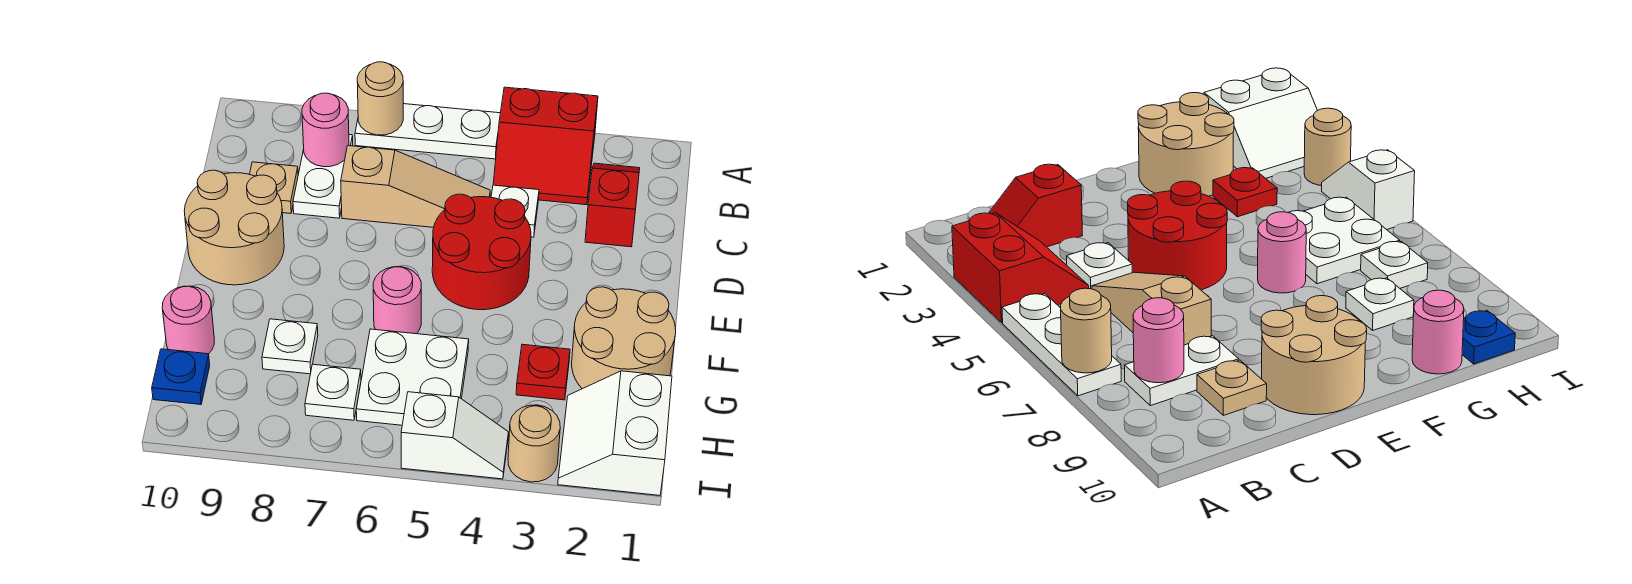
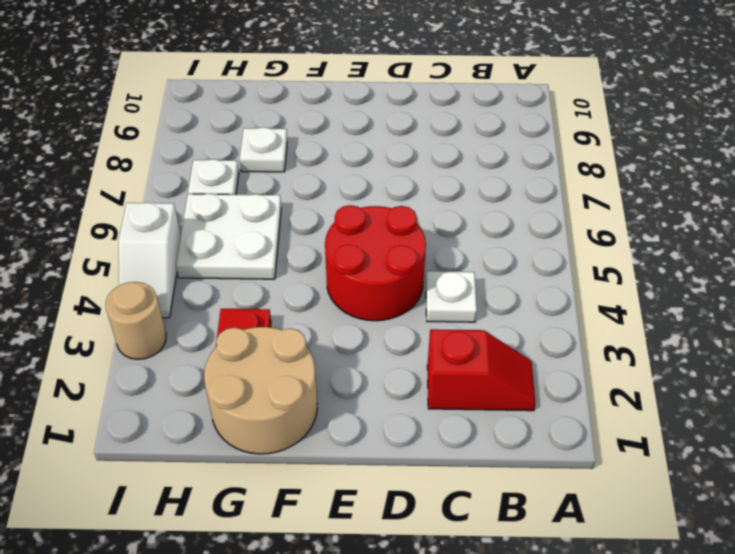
none -> red 2x2 slope [493,87,598,205]
none -> white 1x3 plate [355,104,500,159]
none -> white 1x2 plate [293,135,353,218]

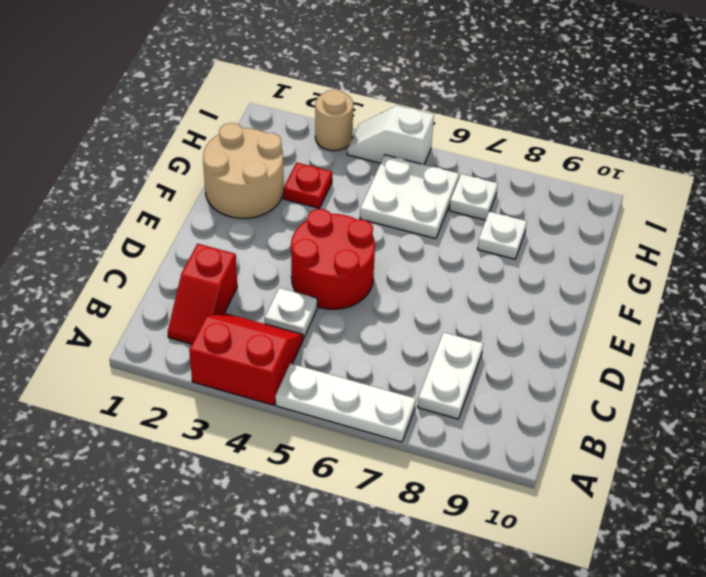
none -> tan 1x3 slope [341,146,490,228]
none -> tan 1x1 plate [250,162,298,213]
none -> tan 2x2 round brick [184,170,284,285]

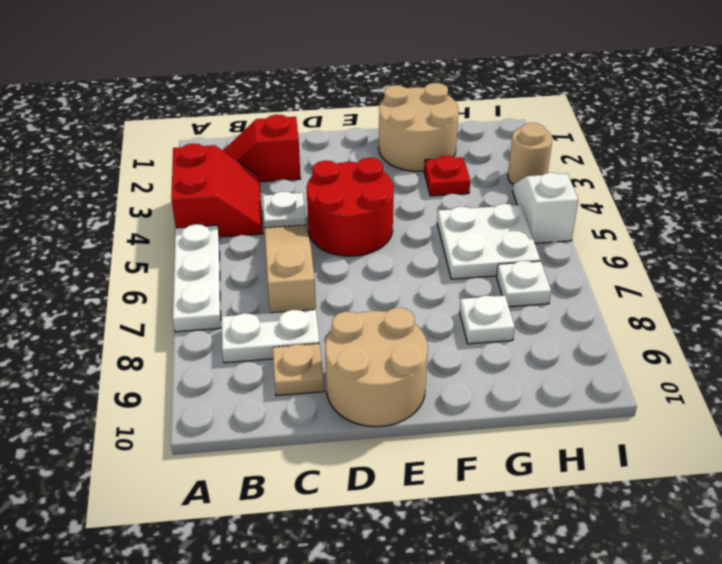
none -> pink 1x1 round brick [373,267,421,334]
none -> pink 1x1 round brick [162,286,214,354]
none -> white 2x2 slope [558,371,672,495]

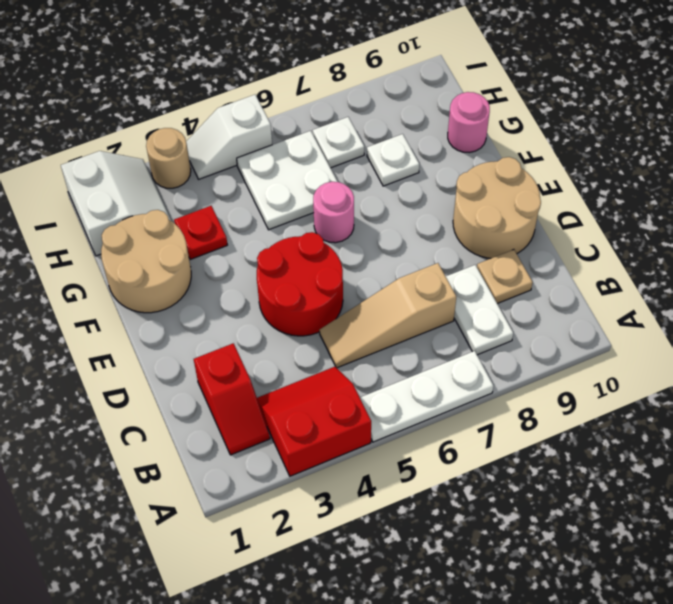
none -> white 1x1 plate [491,185,539,237]
none -> blue 1x1 plate [152,349,210,405]
none -> tan 1x1 round brick [357,62,403,135]

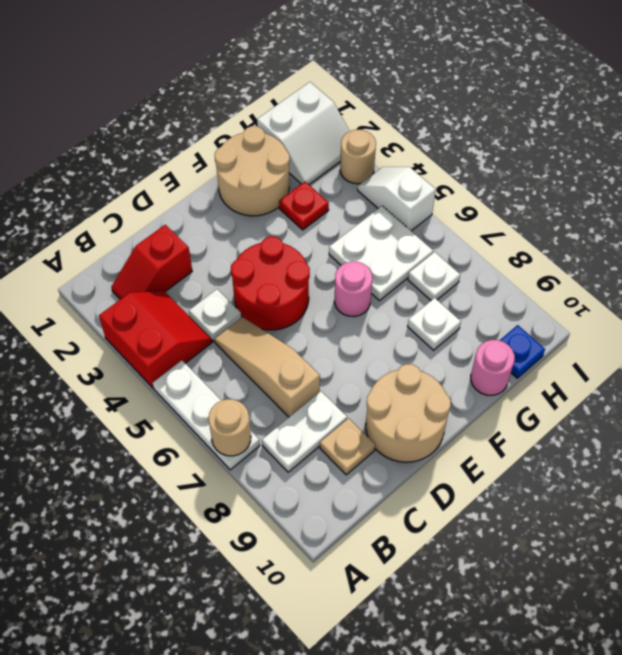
none -> pink 1x1 round brick [302,93,349,167]

